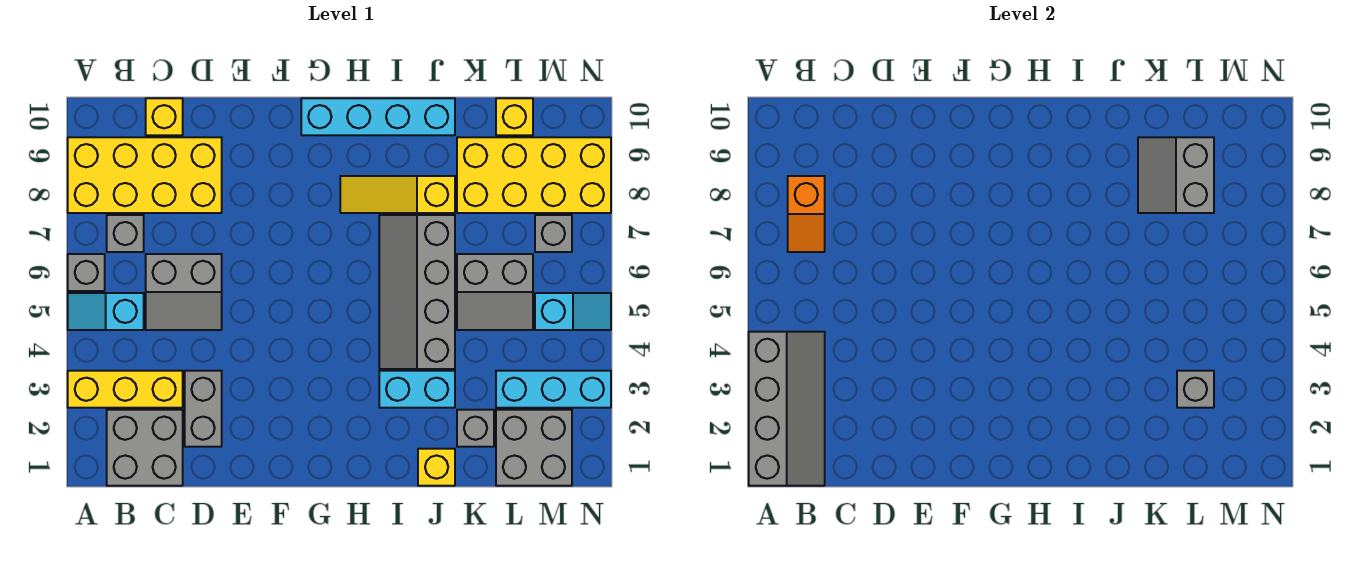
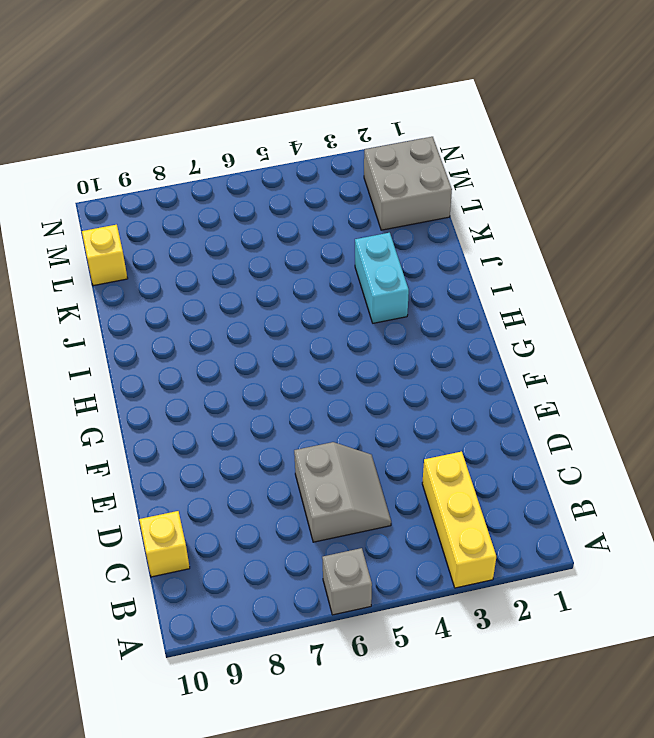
none -> cyan 1x2 slope [68,293,144,330]
none -> yellow 2x4 brick [68,137,222,213]
none -> grey 2x2 brick [107,410,183,486]

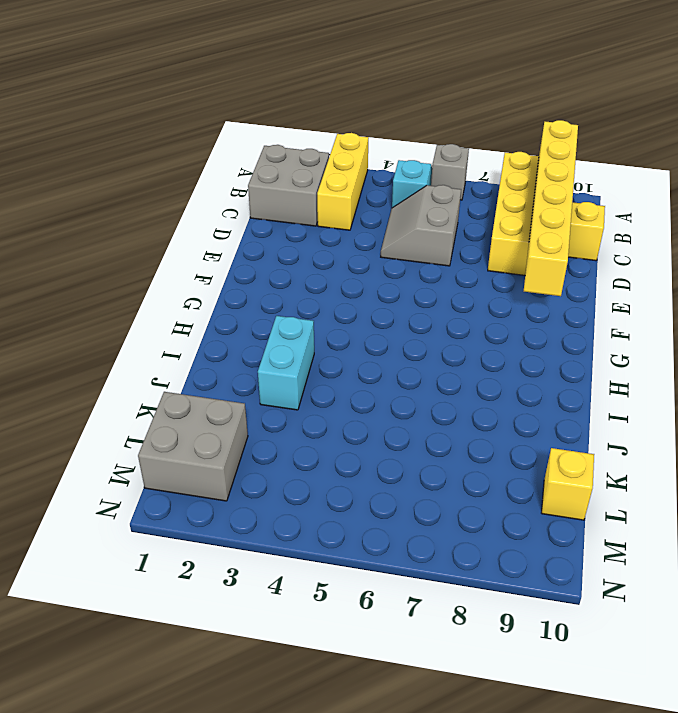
yellow 1x6 brick [524,120,578,296] -> none
none -> grey 1x1 brick [107,215,144,252]
none -> grey 1x2 brick [185,371,222,447]
none -> cyan 1x4 brick [301,98,455,135]

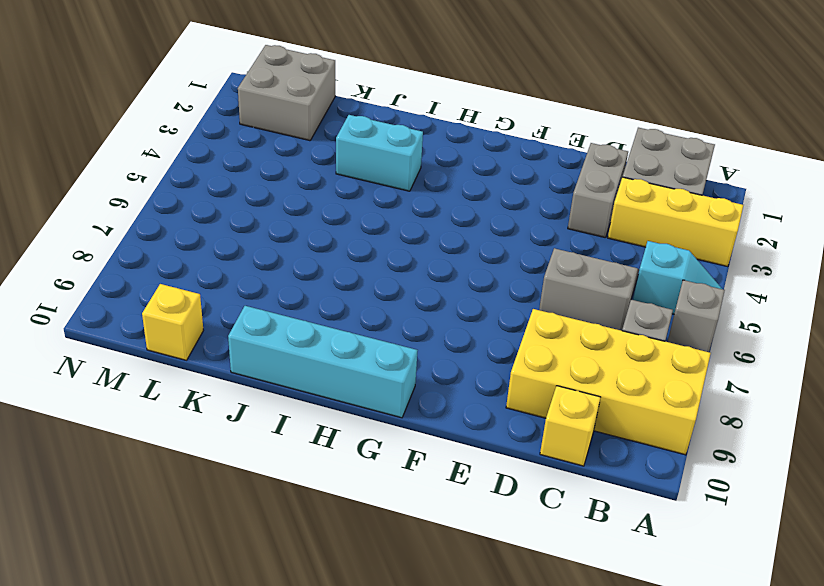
none -> yellow 1x3 slope [340,176,455,213]
none -> grey 2x4 slope [379,215,455,369]
none -> yellow 1x1 brick [418,449,455,486]

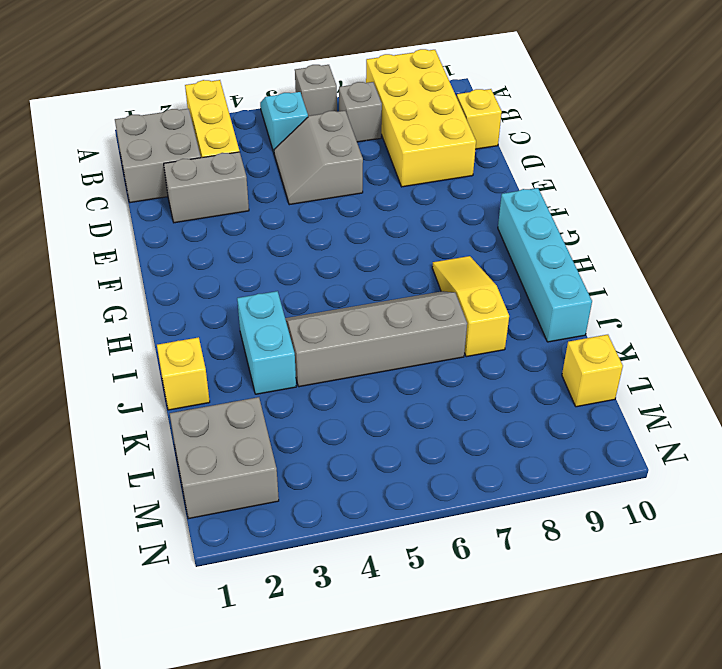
none -> grey 1x1 brick [457,410,494,447]
none -> grey 2x2 slope [457,254,533,330]
none -> yellow 2x4 brick [457,137,611,213]

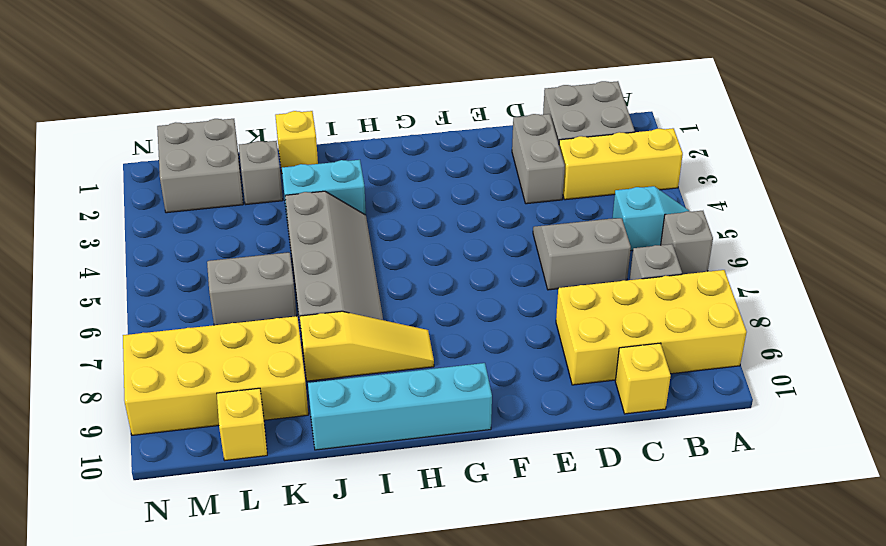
none -> cyan 1x3 brick [496,371,611,408]
none -> cyan 1x2 slope [535,293,611,330]
none -> grey 1x1 brick [535,215,572,252]

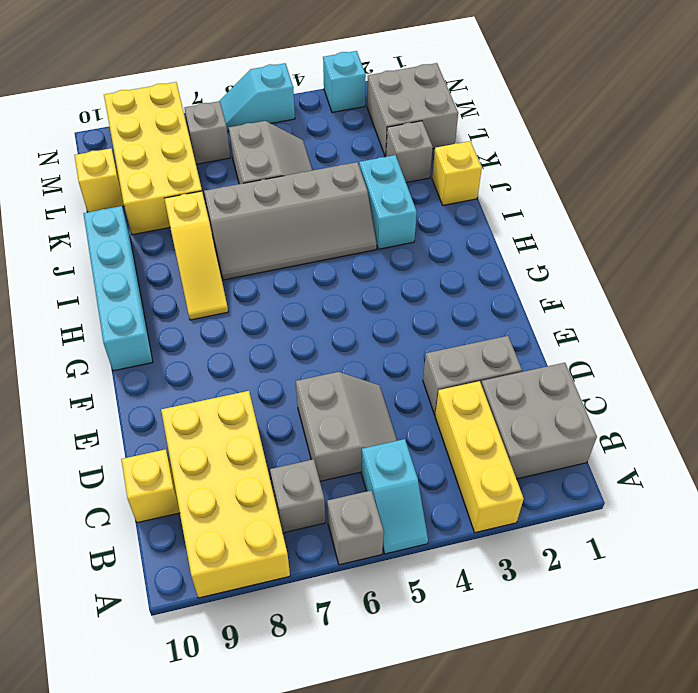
cyan 1x1 brick [323,51,366,112] -> cyan 1x3 brick [496,371,611,408]
cyan 1x2 slope [220,63,295,131] -> cyan 1x2 slope turned to [535,293,611,330]
none -> grey 2x4 slope [749,332,825,486]
none -> orange 1x2 slope [788,176,825,252]
none -> grey 2x2 slope [1138,137,1214,213]

